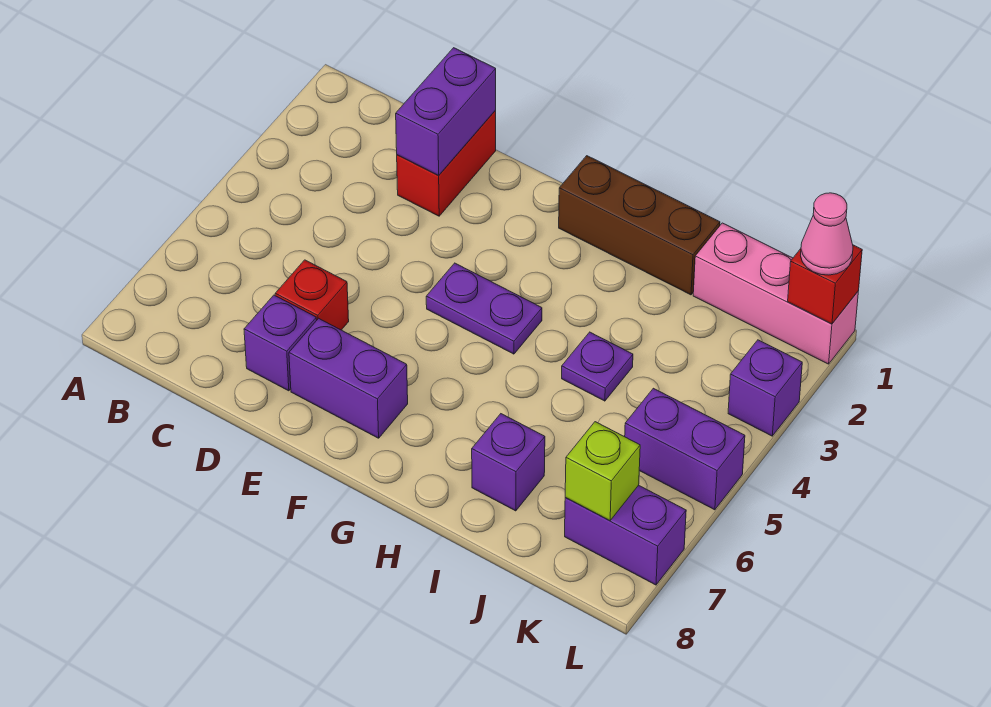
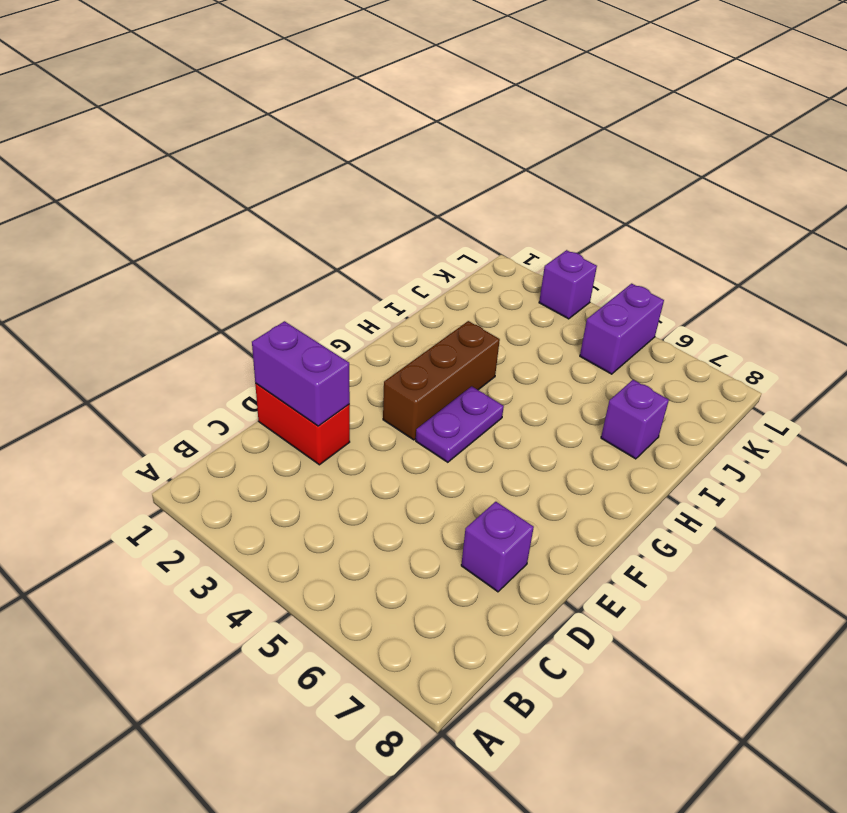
brown 1x3 brick [383,321,500,440] -> brown 1x3 brick moved to [559,156,720,295]
none -> red 1x1 brick [275,260,349,330]
none -> purple 1x2 brick [289,318,408,438]
none -> purple 1x1 plate [562,332,633,401]

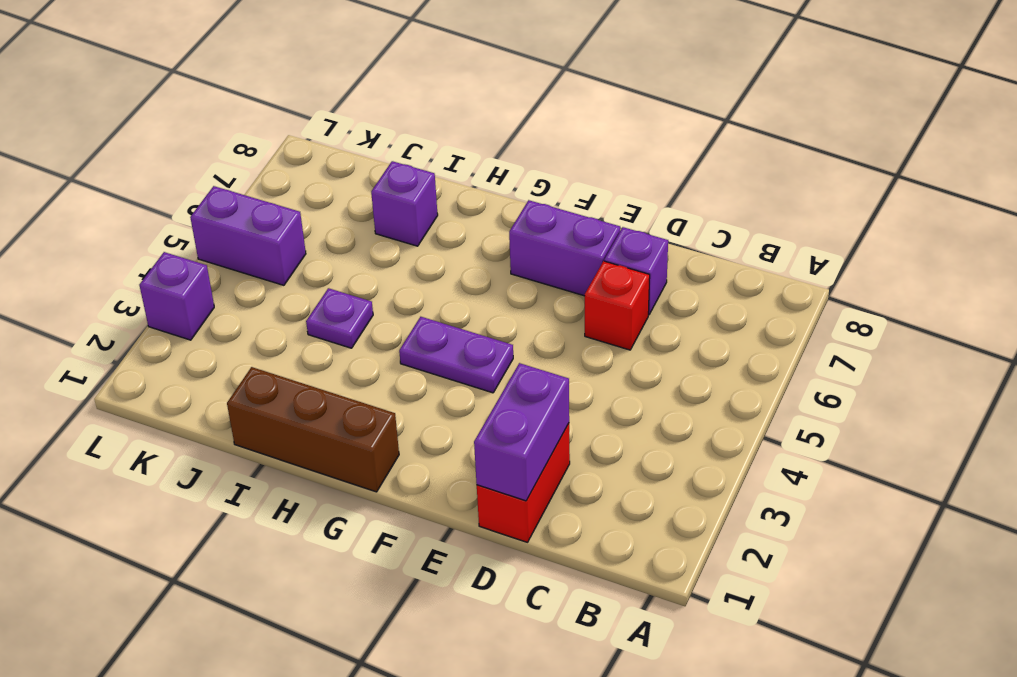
none -> pink 1x3 brick [693,223,858,364]
none -> purple 1x2 brick [565,485,686,585]
none -> lime 1x1 brick [565,422,640,521]

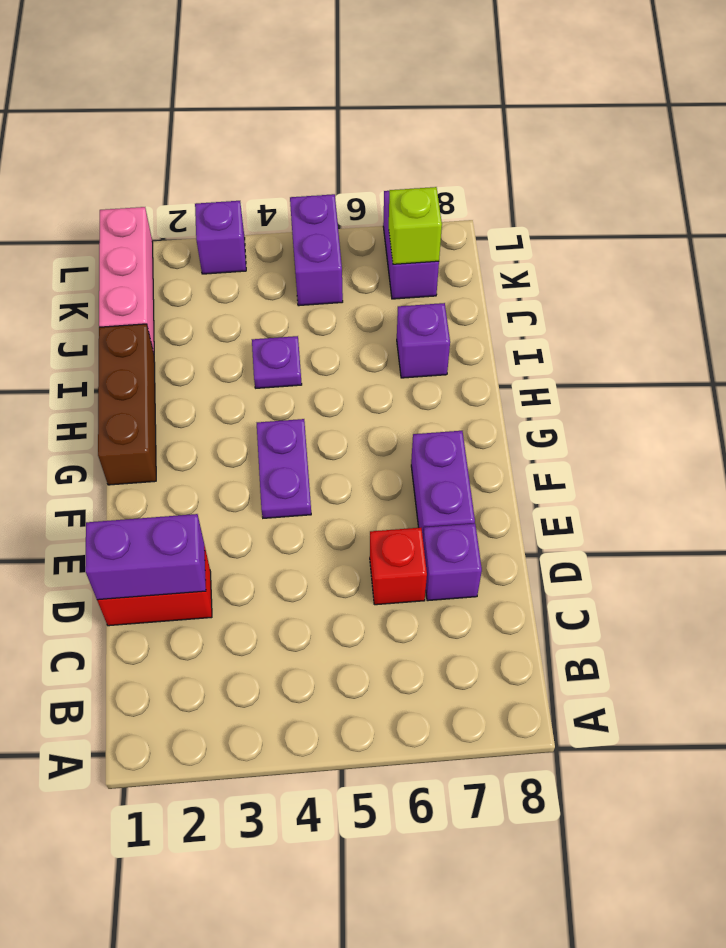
none -> red 1x1 brick [788,245,862,324]
none -> pink 1x1 cone [800,193,853,275]

